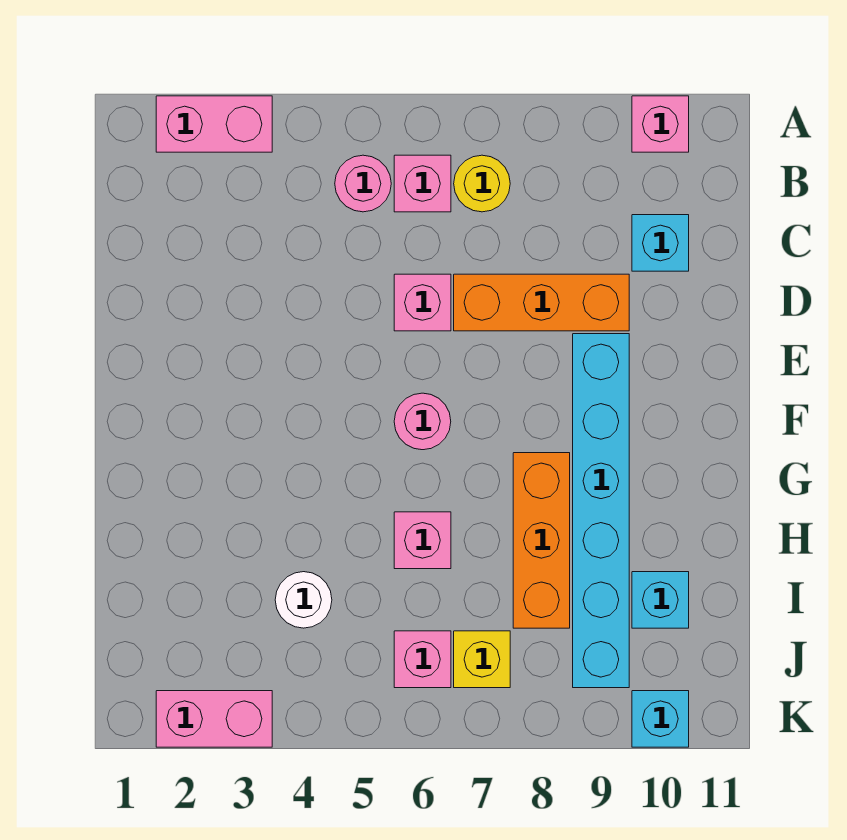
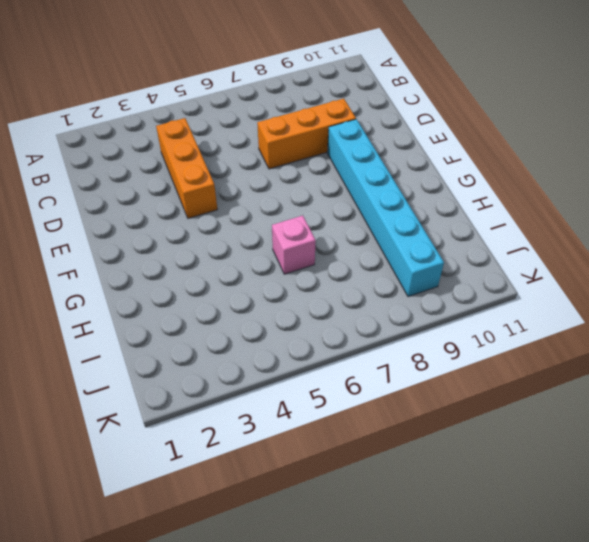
orange 1x3 brick [156,118,217,218] -> orange 1x3 brick moved to [513,453,570,628]
none -> pink 1x2 brick [156,96,272,152]
none -> pink 1x1 brick [632,96,689,152]
none -> pink 1x1 round brick [335,155,391,212]

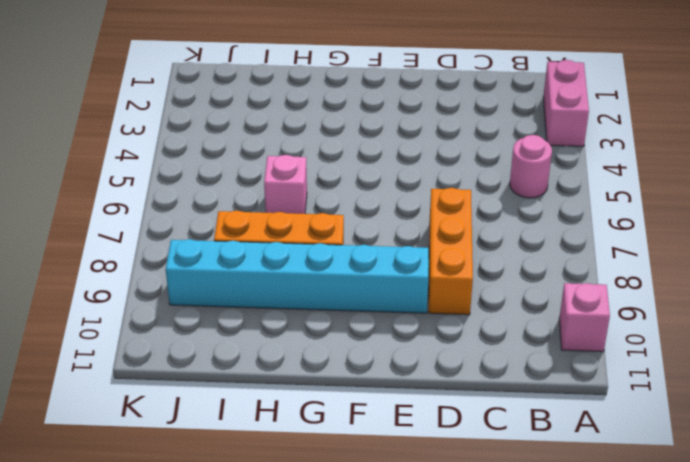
none -> pink 1x1 brick [394,155,451,212]
none -> yellow 1x1 round brick [454,155,510,212]
none -> cyan 1x1 brick [632,215,689,271]

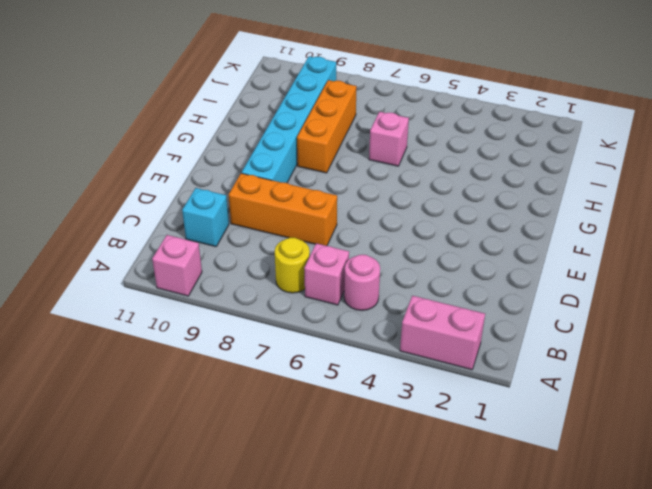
none -> pink 1x1 brick [394,274,451,331]
none -> pink 1x1 round brick [394,393,451,450]
none -> white 1x1 round brick [275,572,332,628]

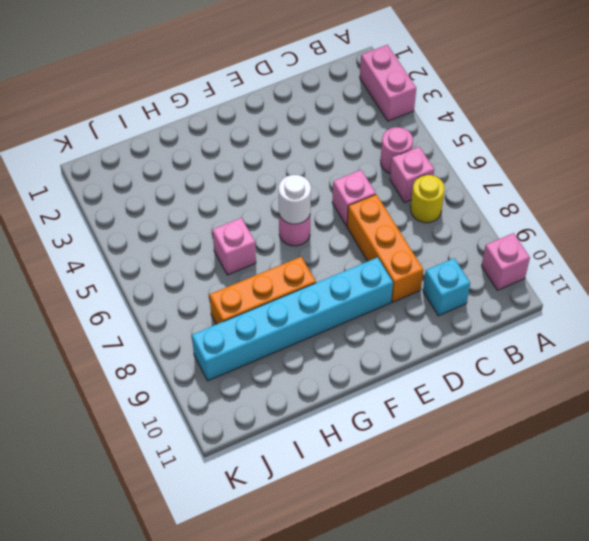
white 1x1 round brick [279,175,311,224] -> white 1x1 round brick moved to [275,572,332,628]
none -> cyan 1x1 brick [632,572,689,628]
none -> pink 1x1 brick [394,631,451,688]
none -> yellow 1x1 brick [454,631,510,688]

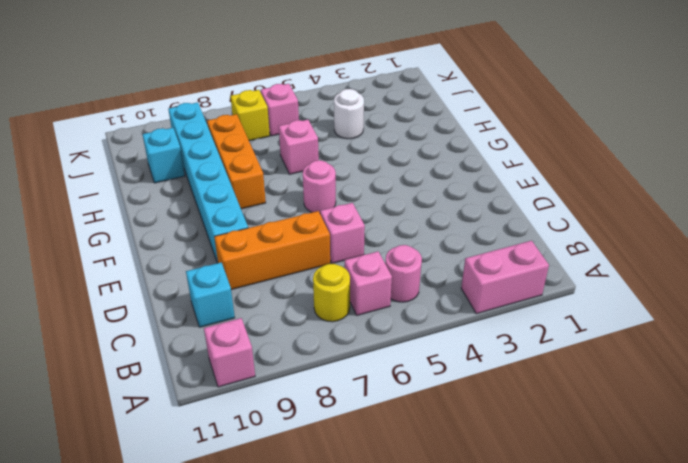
none -> pink 1x2 brick [156,691,272,747]
none -> cyan 1x1 brick [632,691,689,747]

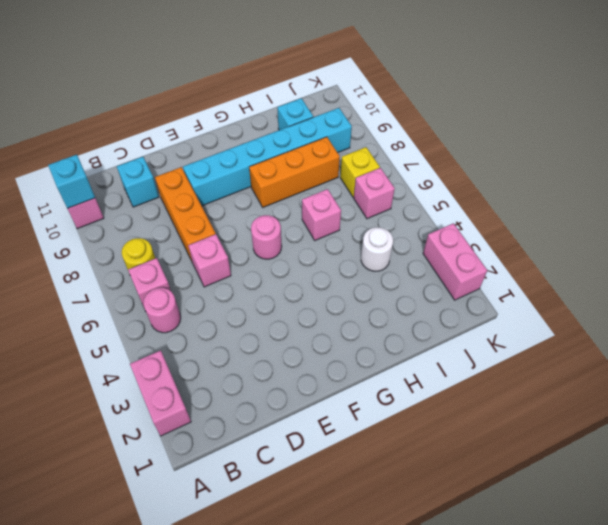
cyan 1x1 brick [48,155,95,209] -> cyan 1x1 brick moved to [632,691,689,747]

